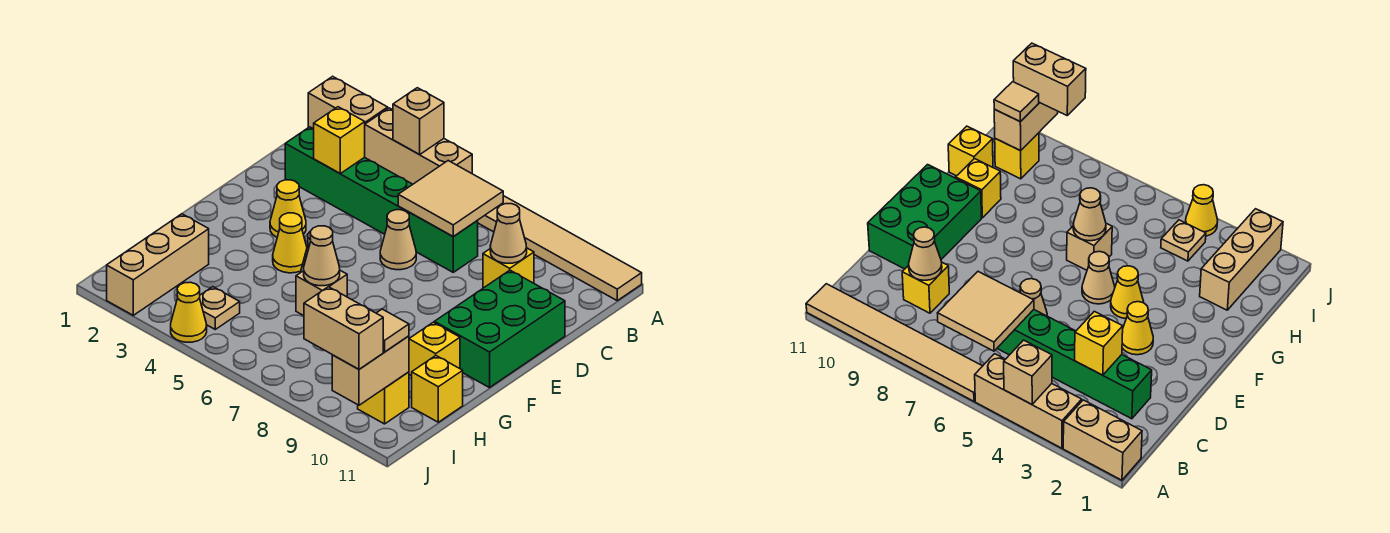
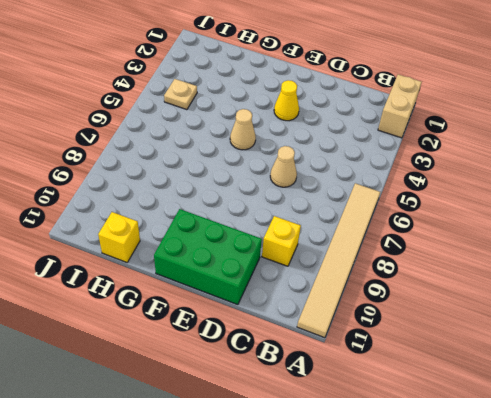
none -> tan 1x3 brick [365,108,472,184]
none -> green 1x6 brick [285,127,478,272]
none -> yellow 1x1 cone [273,213,307,273]

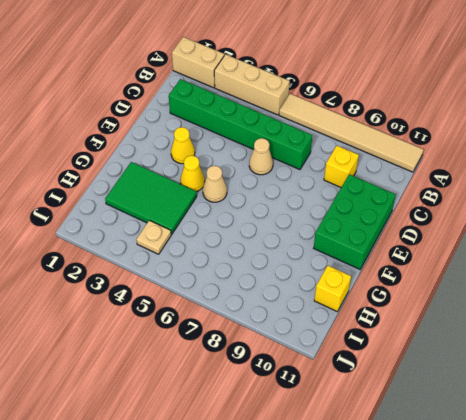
green 2x3 tile [105,162,197,235] -> tan 1x3 brick [107,214,209,315]
none -> tan 1x1 brick [296,271,347,316]
none -> yellow 1x1 brick [409,322,460,376]
none -> yellow 1x1 brick [358,372,409,424]

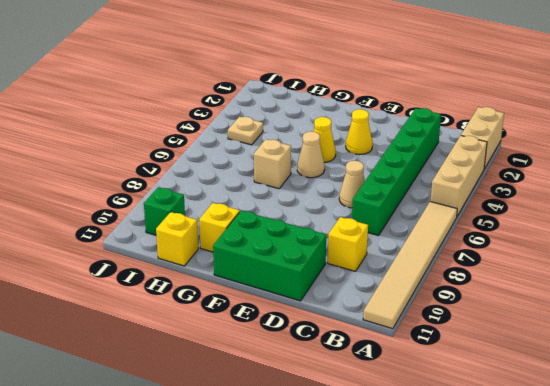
green 1x1 brick [144,187,185,235] -> yellow 1x1 brick [358,372,409,424]
none -> tan 1x3 brick [107,214,209,315]
none -> yellow 1x1 cone [171,282,207,342]
none -> tan 1x1 brick [393,88,444,155]

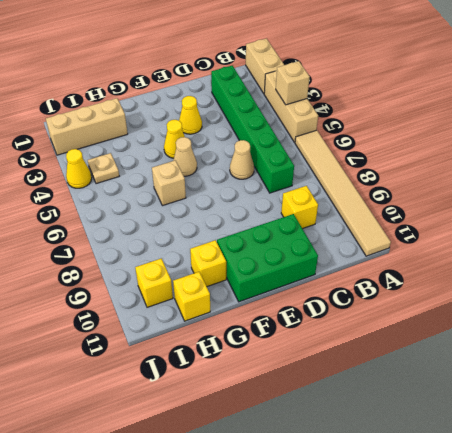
none -> tan 2x2 tile [398,161,503,237]
none -> yellow 1x1 brick [314,107,365,173]
none -> tan 1x1 cone [490,204,527,263]

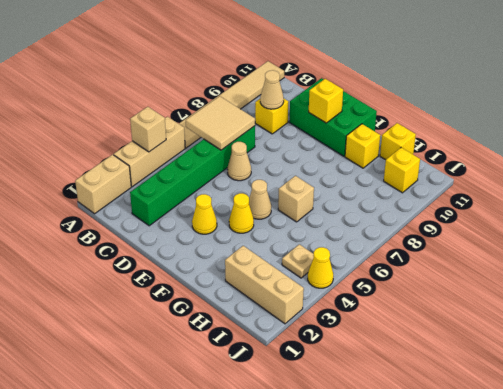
yellow 1x1 brick [309,79,343,123] -> yellow 1x1 brick moved to [314,107,365,173]
none -> tan 1x1 cone [304,226,340,286]
none -> tan 1x2 brick [332,336,409,405]
none -> tan 1x1 tile [377,309,409,352]

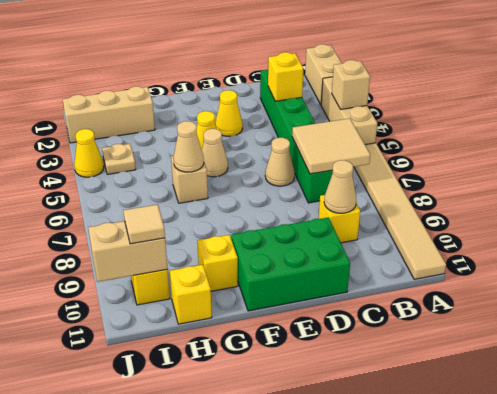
none -> tan 1x2 brick [304,287,383,369]

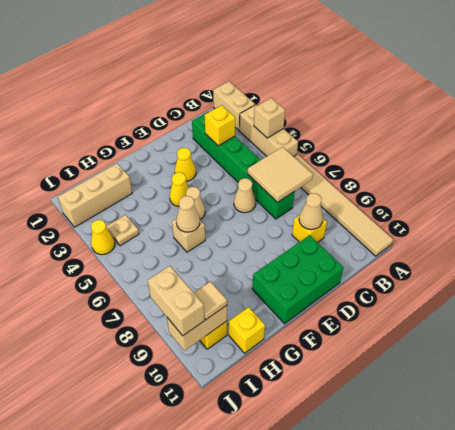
none -> yellow 1x1 brick [409,322,460,376]

